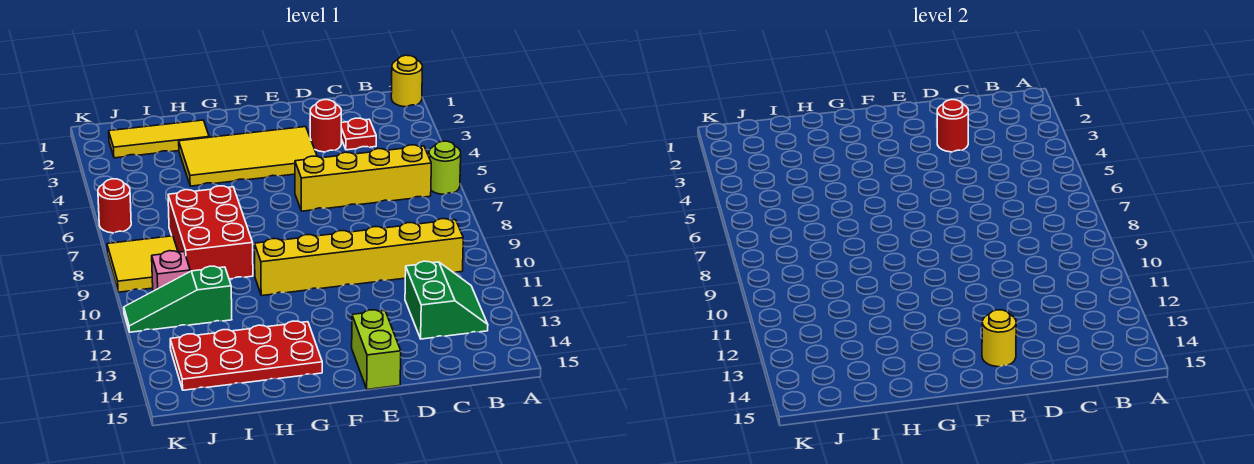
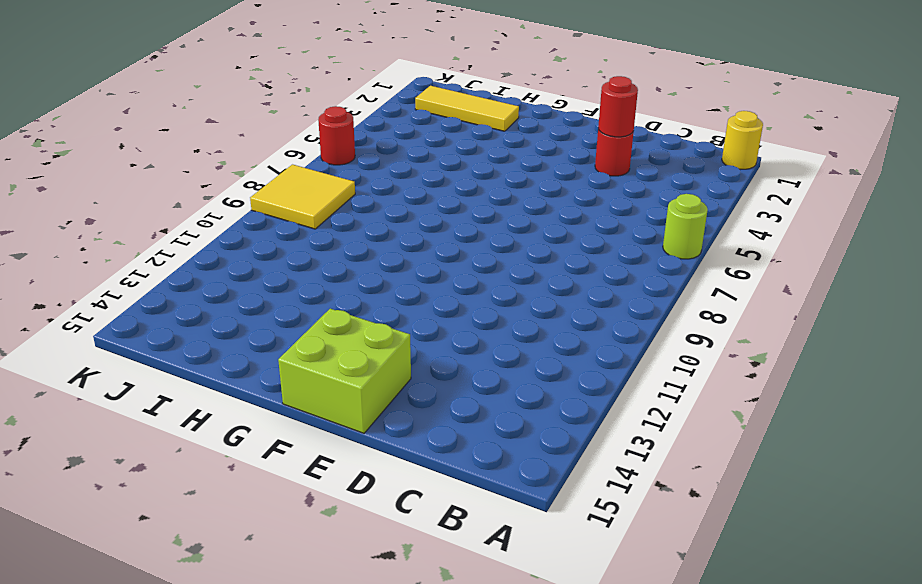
lime 2x2 brick [278,309,411,433] -> lime 1x2 brick [352,310,401,390]
none -> yellow 1x4 brick [295,145,431,211]
none -> yellow 1x6 brick [255,219,463,296]
none -> green 2x2 slope [405,261,488,339]

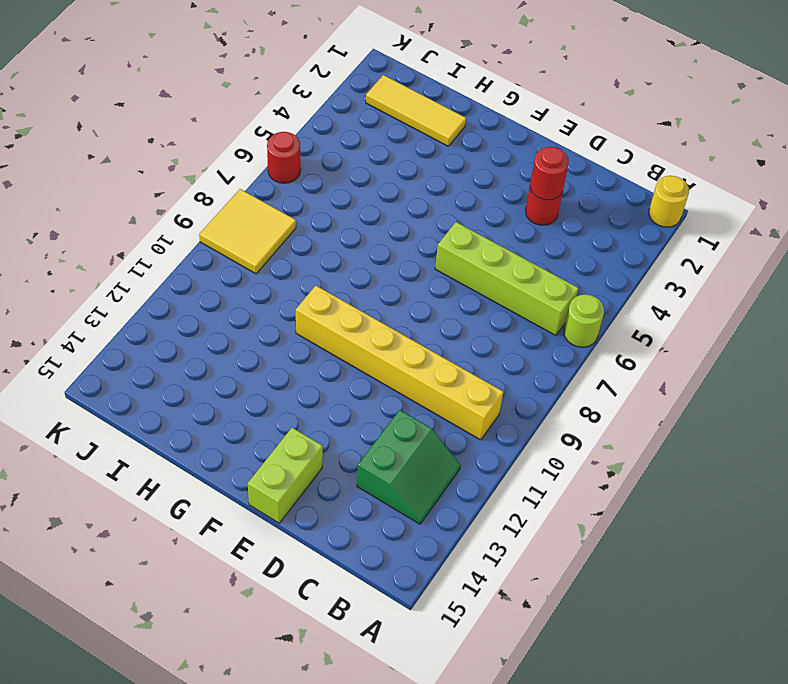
lime 1x4 brick [435,222,578,335] -> yellow 1x4 brick [295,145,431,211]
none -> red 1x1 plate [341,118,376,150]
none -> yellow 2x4 tile [179,127,317,186]
none -> red 2x4 plate [170,321,322,390]

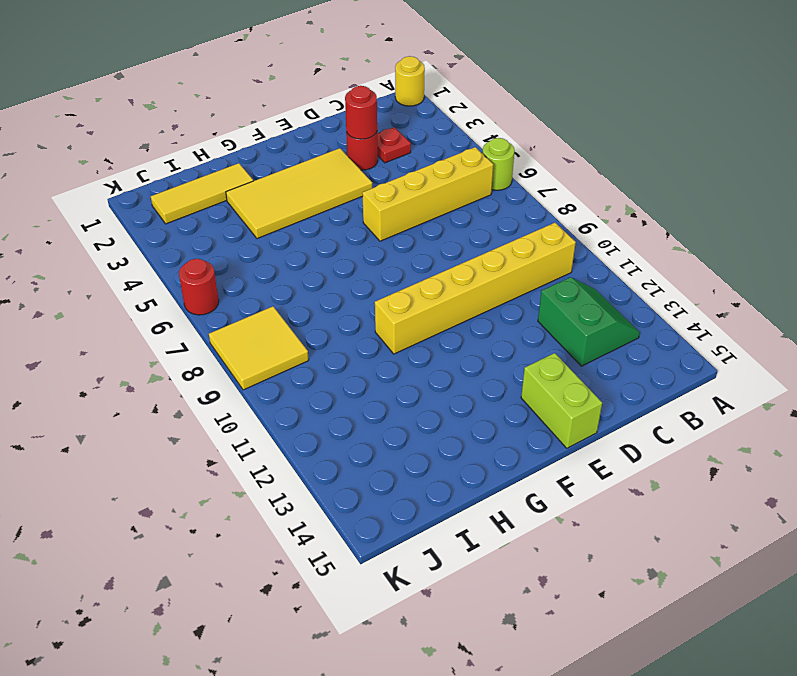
none -> red 2x4 plate [170,321,322,390]
none -> red 2x3 brick [168,186,253,279]
none -> green 1x3 slope [124,266,232,332]

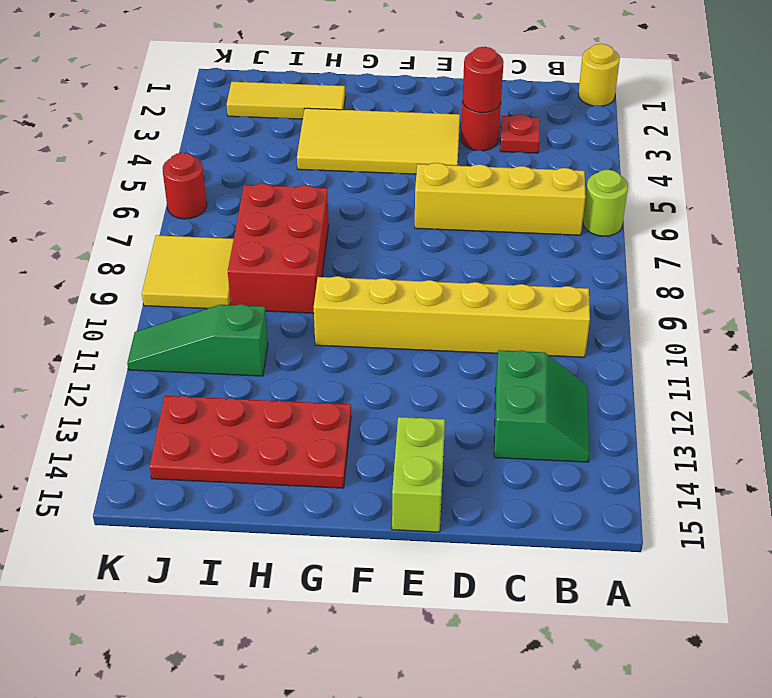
none -> pink 1x1 brick [152,251,190,291]
none -> yellow 1x1 round brick [982,310,1016,367]

